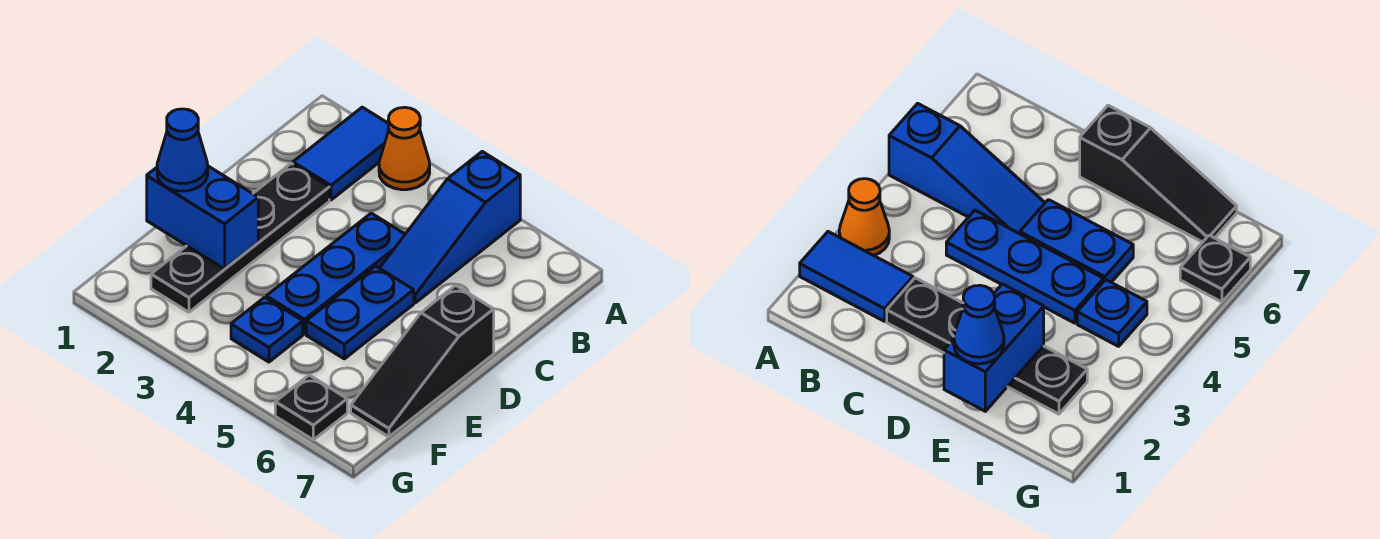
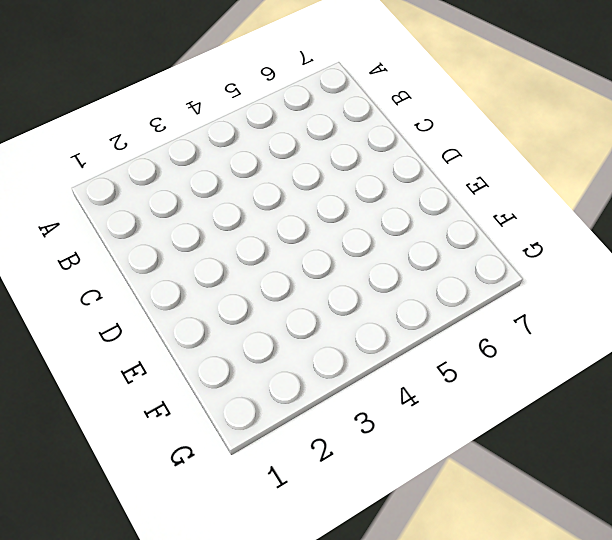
none -> blue 1x2 tile [293,107,389,200]
none -> orange 1x1 cone [379,107,430,190]

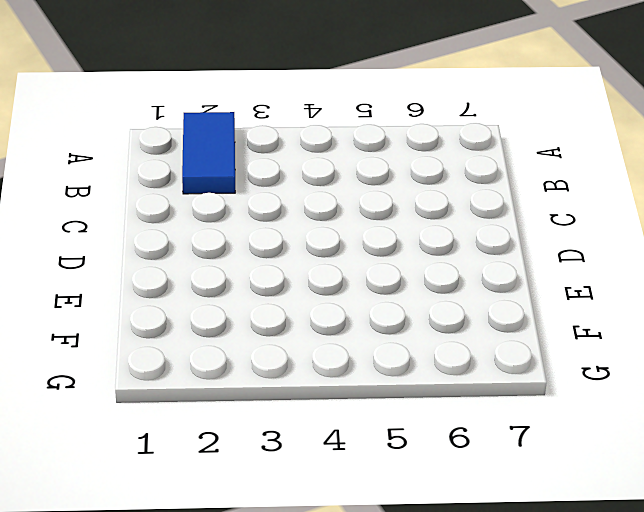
none -> orange 1x1 cone [379,107,430,190]
none -> blue 1x3 slope [380,152,520,303]

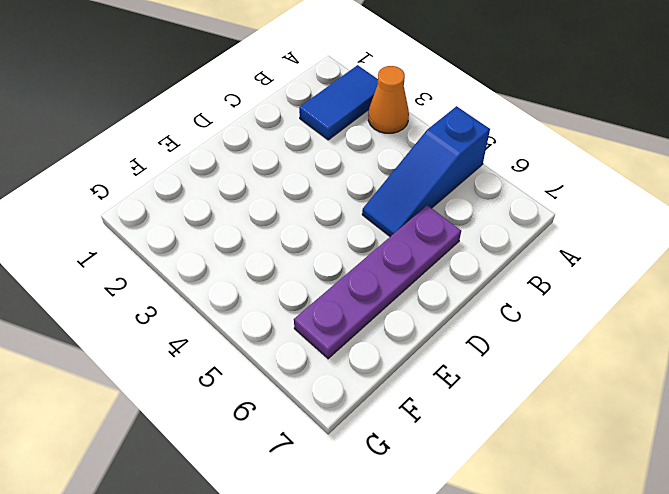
purple 1x4 plate [294,205,461,359] -> none
none -> black 1x4 plate [151,163,329,312]
none -> blue 1x3 plate [266,213,405,334]

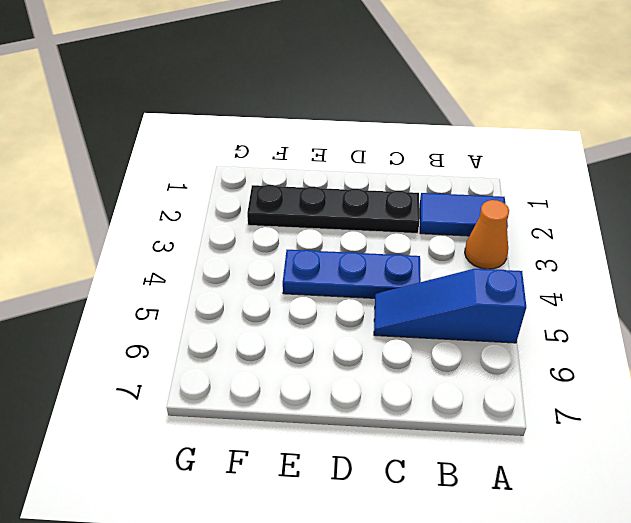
none -> blue 1x2 plate [306,266,414,359]
none -> black 1x3 slope [351,285,494,437]

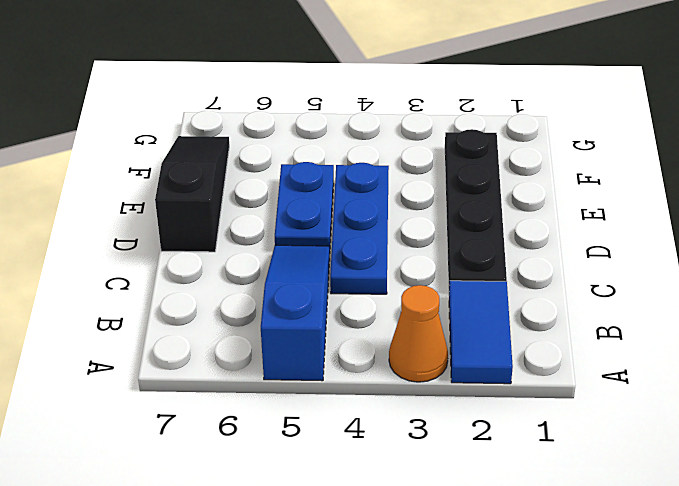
none -> blue 1x1 plate [231,297,303,362]
none -> black 1x1 plate [275,375,347,440]

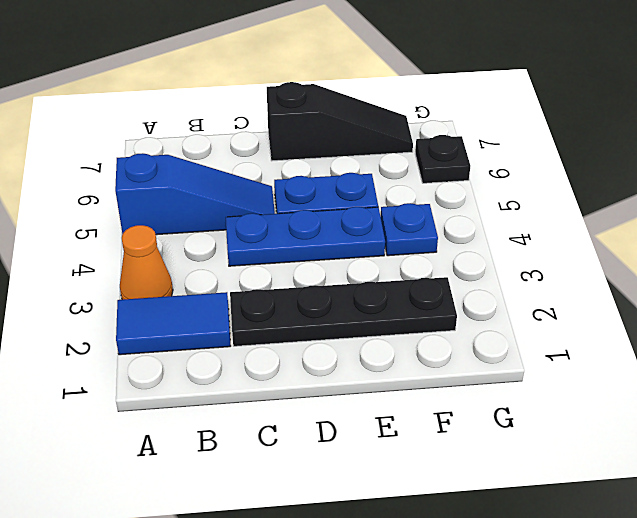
none -> blue 1x2 brick [147,166,258,269]
none -> blue 1x1 cone [157,109,208,191]

